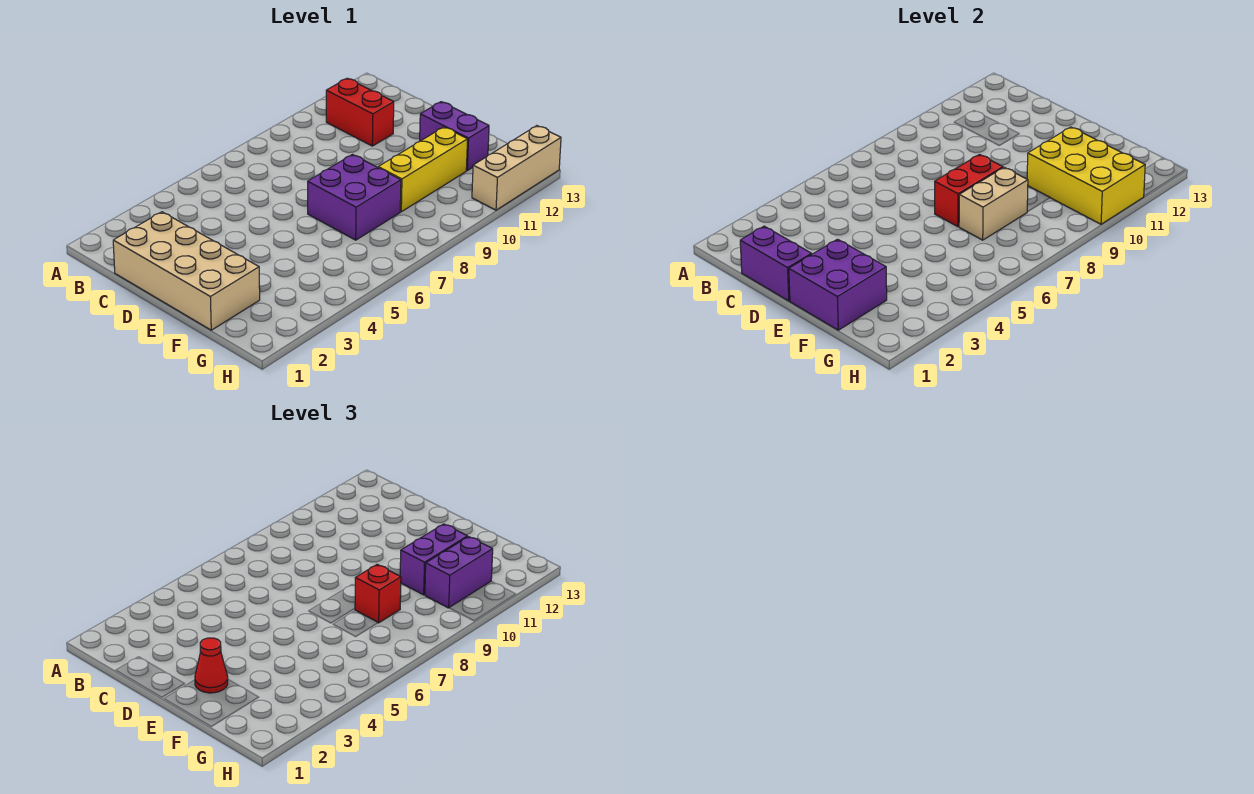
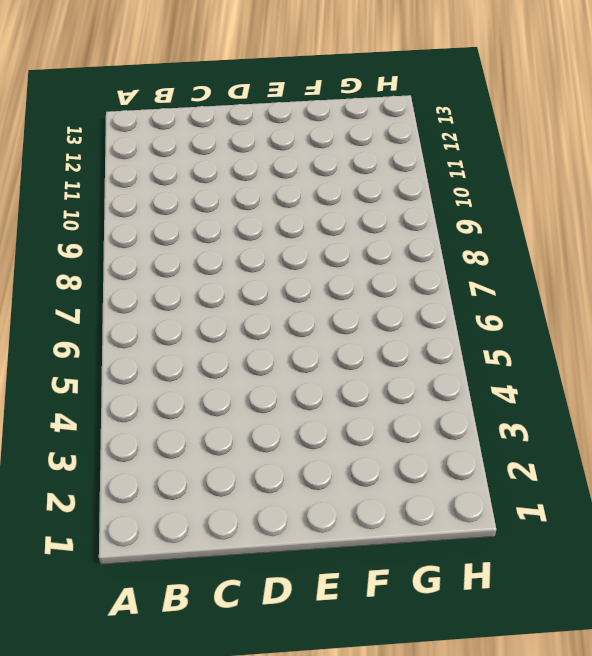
none -> red 1x2 brick [326,78,394,146]
none -> tan 2x4 brick [113,212,260,330]
none -> purple 2x2 brick [308,155,401,240]

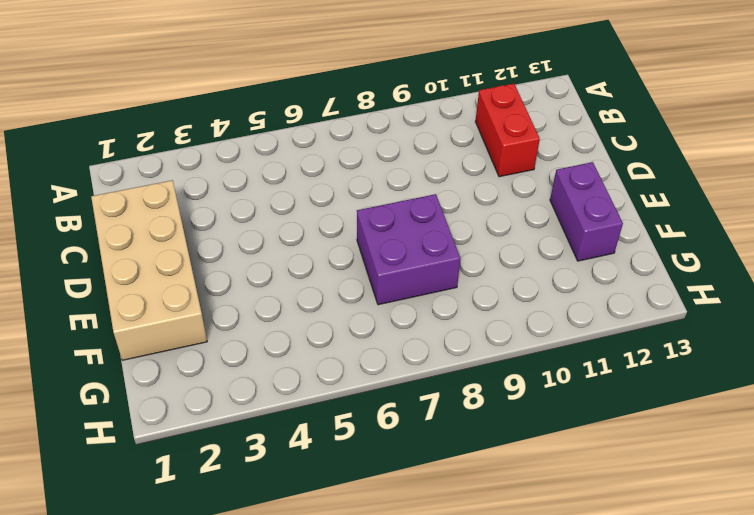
none -> yellow 1x3 brick [378,127,468,212]
none -> tan 1x3 brick [472,126,561,210]
none -> purple 1x2 brick [740,226,812,301]

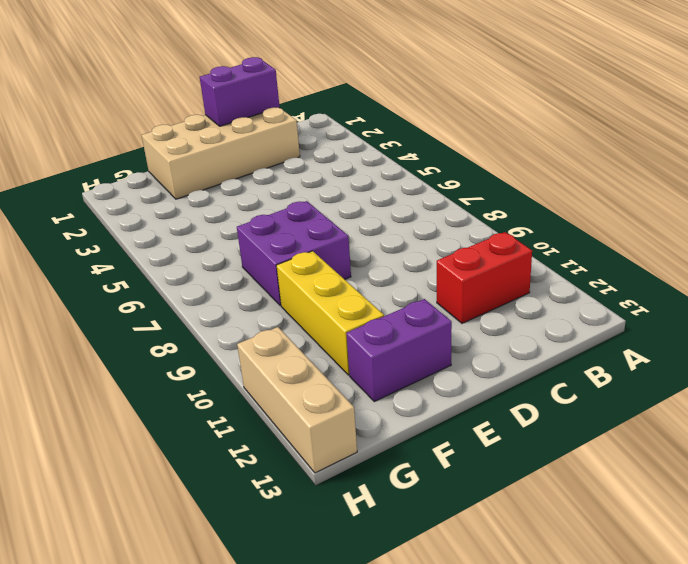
none -> purple 2x2 brick [789,239,887,330]
none -> red 1x2 brick [935,155,1003,227]
none -> tan 1x2 brick [959,167,1028,240]

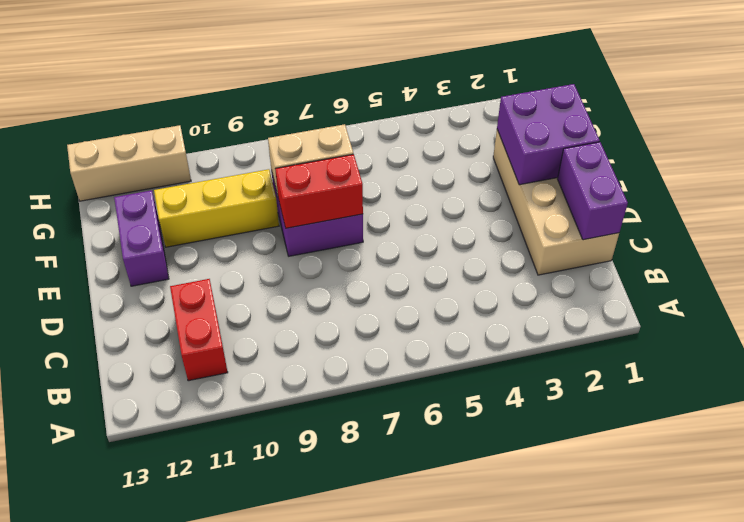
none -> yellow 2x3 brick [1027,127,1145,224]
none -> red 1x1 cone [195,638,228,693]
none -> red 1x1 brick [355,564,401,623]

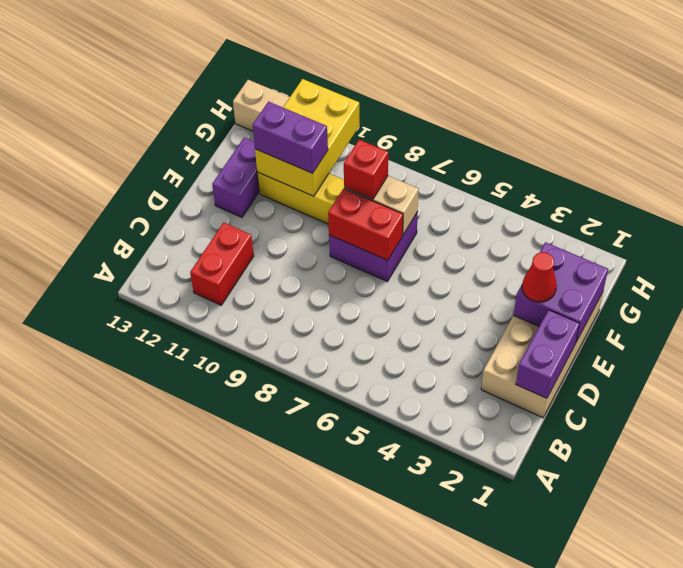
none -> purple 1x2 brick [425,537,493,608]

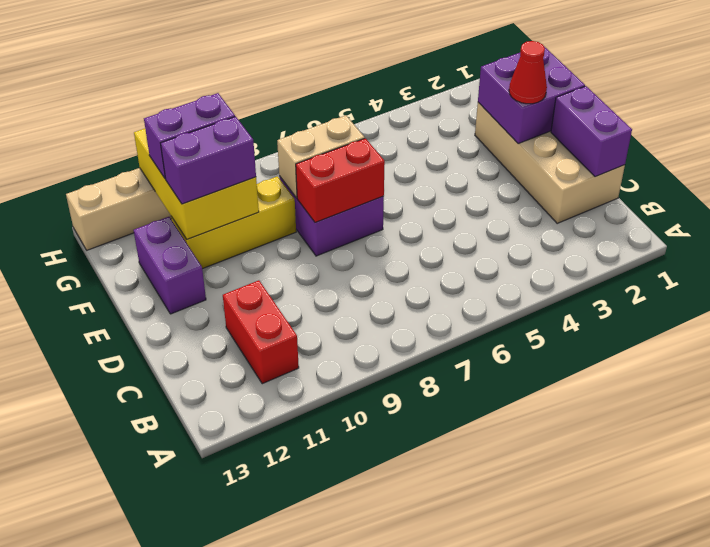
none -> red 1x1 brick [355,564,401,623]

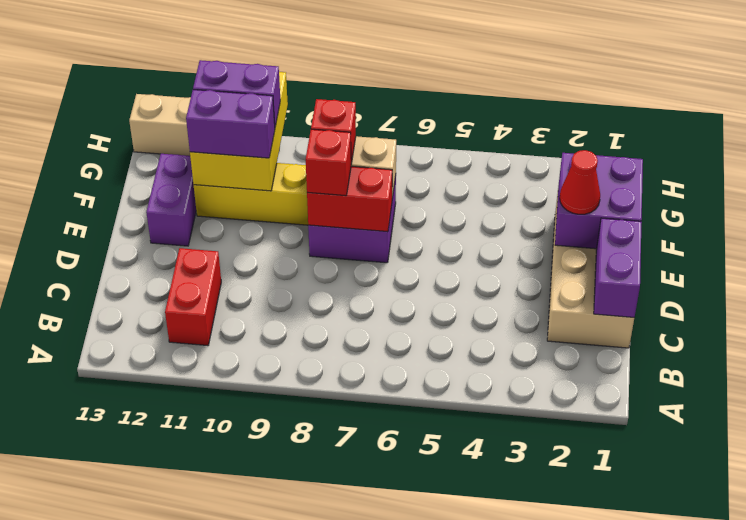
red 1x1 brick [306,129,351,196] -> none

